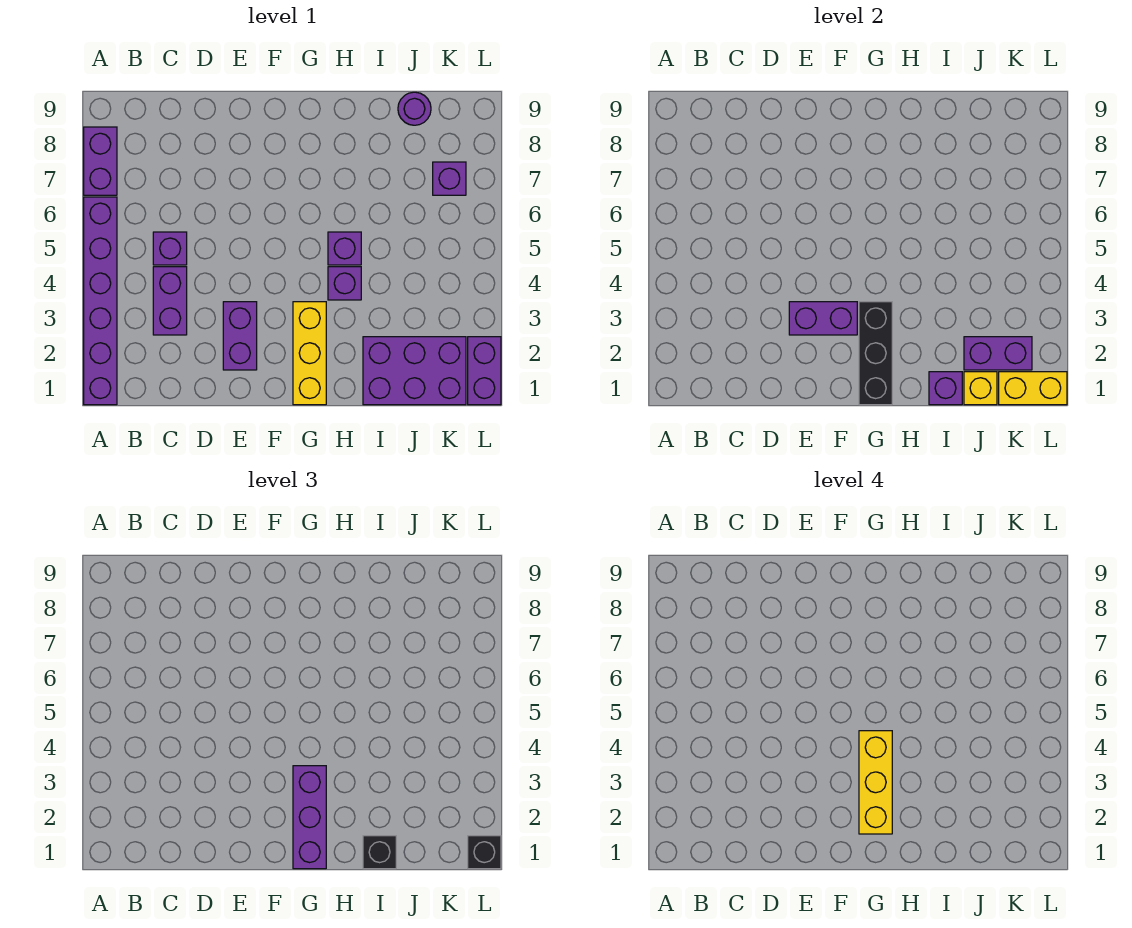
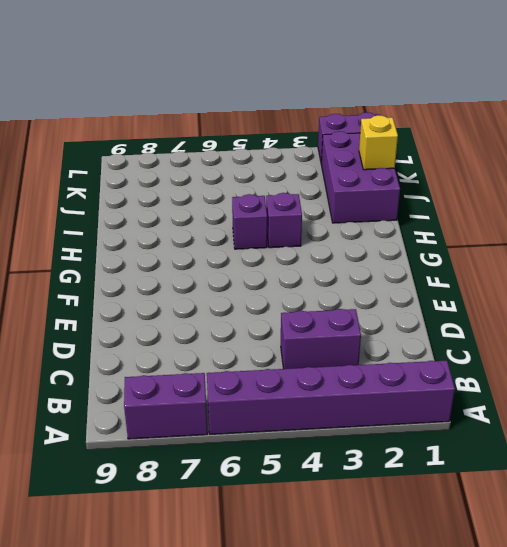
none -> purple 1x1 brick [153,232,187,265]
none -> purple 1x2 brick [223,302,257,370]
none -> yellow 1x3 brick [293,302,326,405]

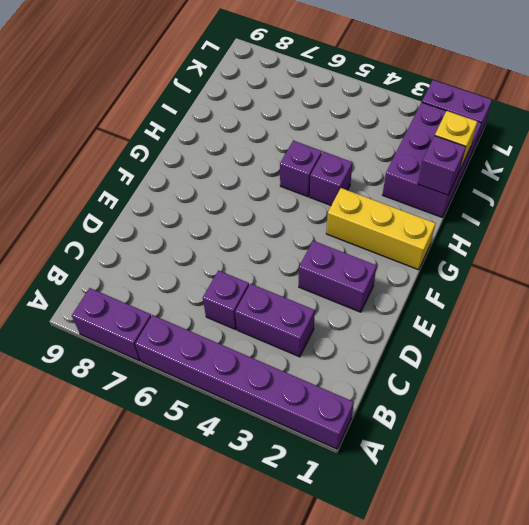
none -> purple 1x1 round brick [398,92,431,125]
none -> purple 1x1 brick [433,162,466,195]
none -> purple 1x2 brick [789,302,857,335]

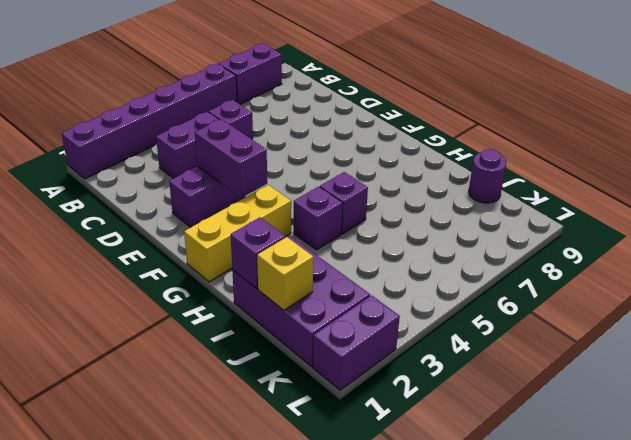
none -> purple 1x1 brick [433,162,466,195]
none -> black 1x3 brick [859,302,892,405]
none -> purple 1x2 brick [964,337,1032,370]

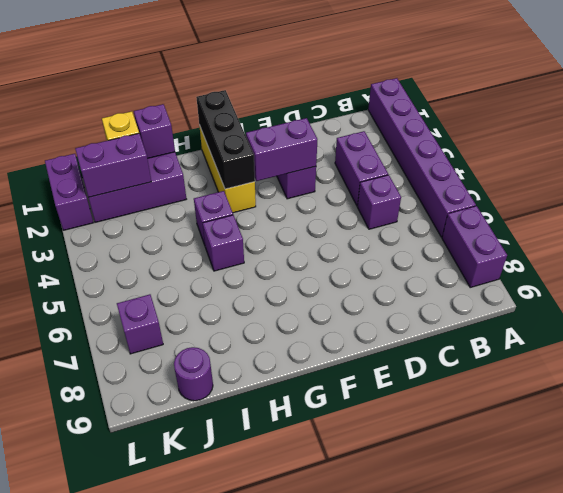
none -> yellow 1x2 brick [999,372,1067,405]
none -> purple 1x3 brick [293,766,326,869]
none -> black 1x1 brick [363,836,396,869]

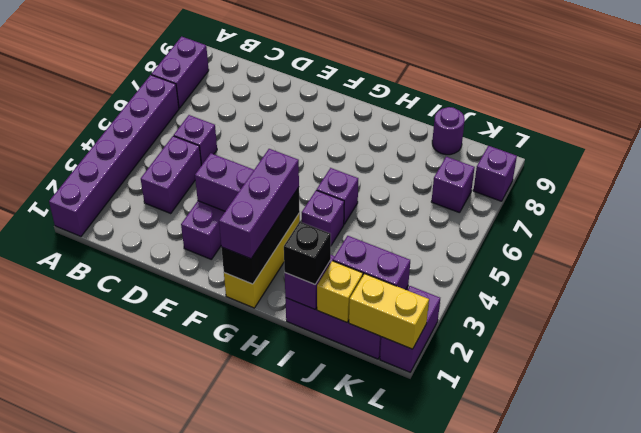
purple 1x1 brick [473,146,517,201] -> none
none -> black 1x1 brick [468,836,501,869]
none -> yellow 1x3 brick [859,731,892,834]

